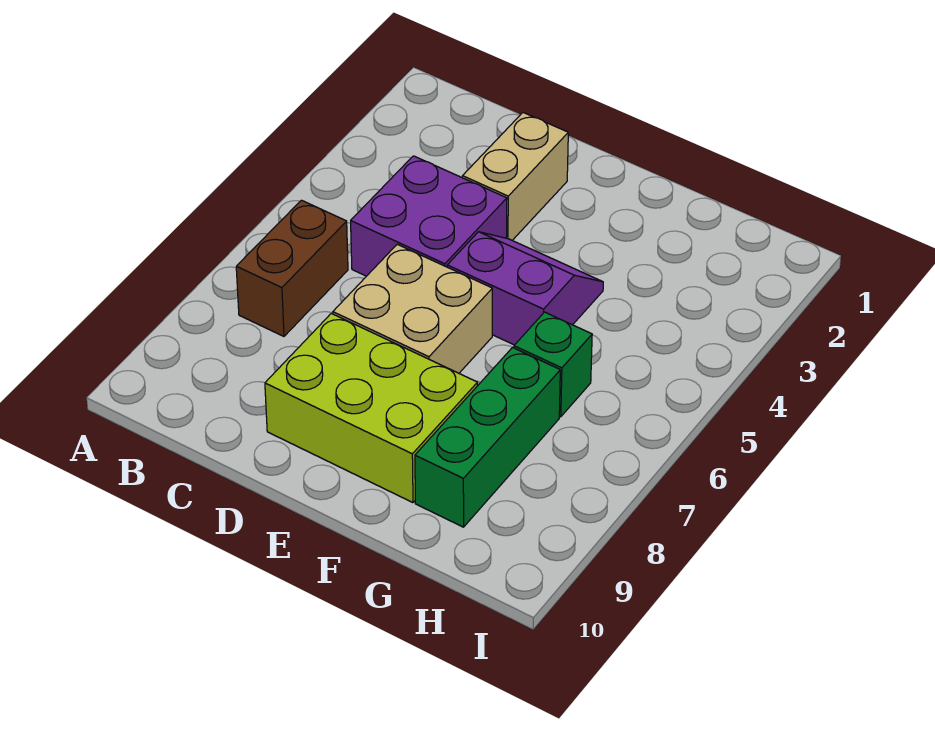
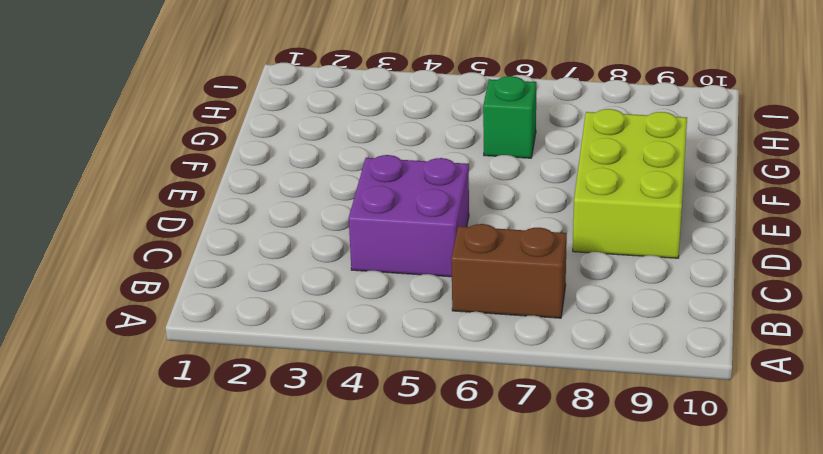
none -> tan 1x2 brick [462,113,568,240]
none -> tan 2x2 brick [333,244,492,373]

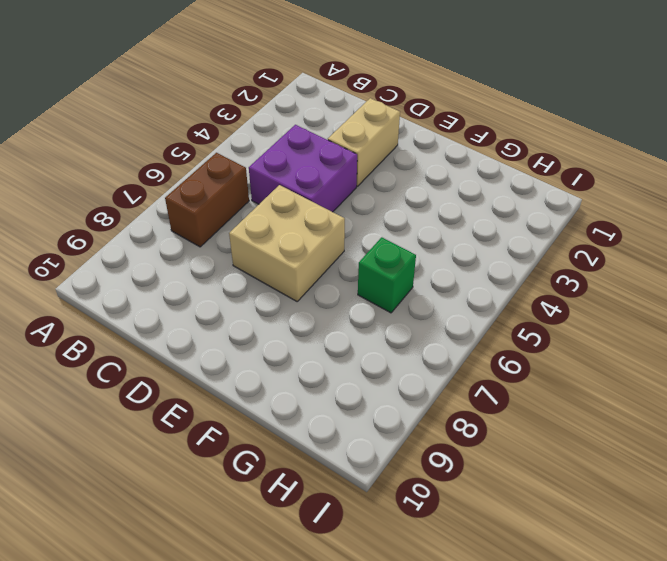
none -> lime 2x3 brick [265,313,478,503]
none -> purple 2x2 slope [447,232,603,345]

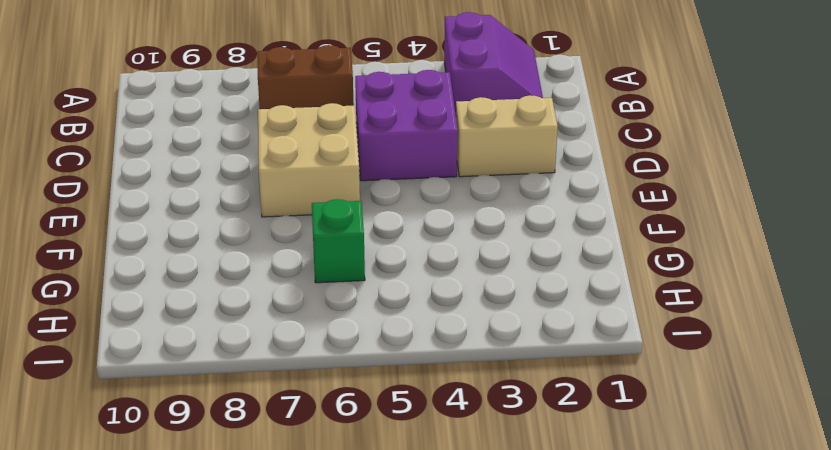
purple 2x2 slope [444,12,543,115] -> purple 2x2 slope moved to [447,232,603,345]
none -> lime 2x3 brick [265,313,478,503]
none -> green 1x3 brick [415,347,560,527]

